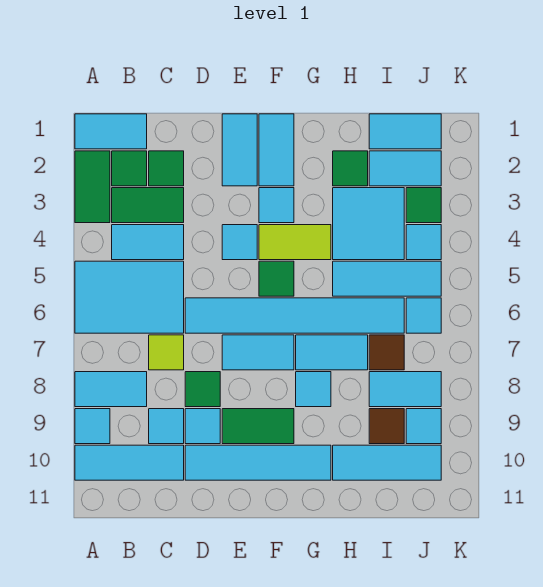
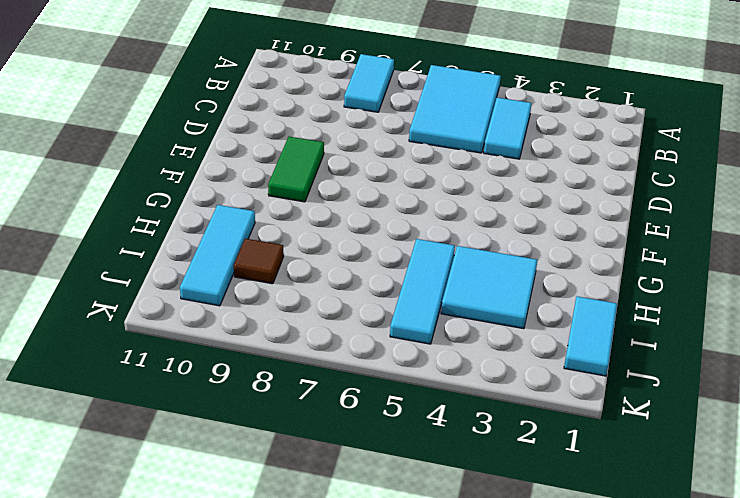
none -> cyan 1x2 tile [75,114,147,149]
none -> green 1x2 tile [75,151,110,223]
none -> cyan 1x1 tile [75,409,110,444]
none -> cyan 1x3 tile [75,445,184,480]

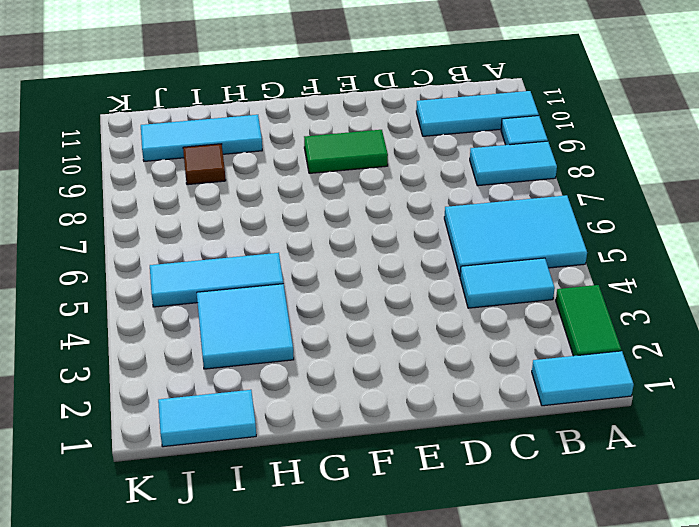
none -> green 1x1 tile [112,151,147,186]
none -> green 1x2 tile [112,188,184,223]
none -> green 1x1 tile [149,151,184,186]
none -> lime 1x1 tile [149,335,184,370]

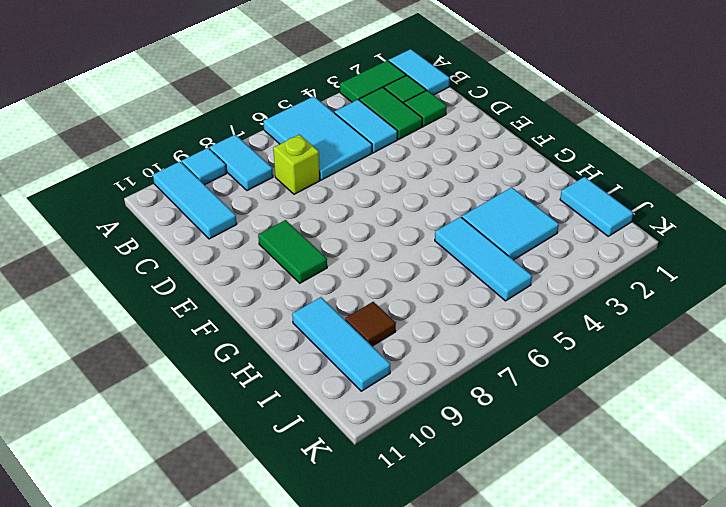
lime 1x1 brick [273,135,320,194] -> lime 1x1 tile [149,335,184,370]
none -> cyan 1x1 tile [149,409,184,444]
none -> cyan 1x6 tile [185,298,404,333]
none -> green 1x1 tile [185,372,220,407]
none -> cyan 1x1 tile [185,409,220,444]

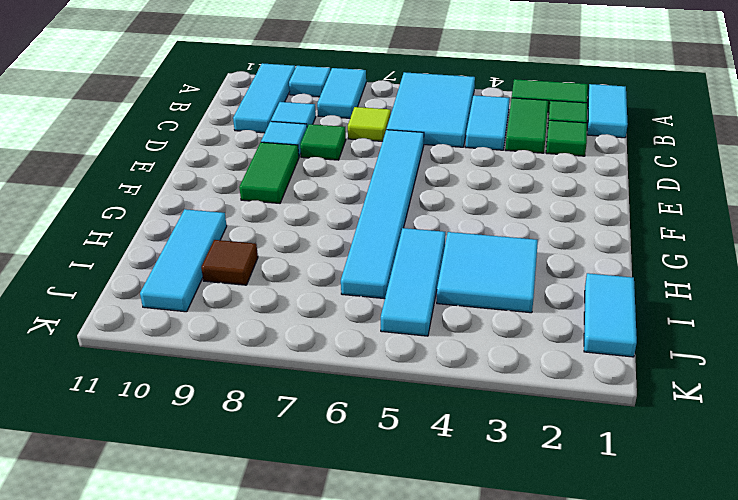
none -> cyan 1x4 tile [185,445,331,480]
none -> cyan 1x2 tile [222,114,257,186]
none -> cyan 1x1 tile [222,225,257,260]
none -> cyan 1x2 tile [222,335,294,370]

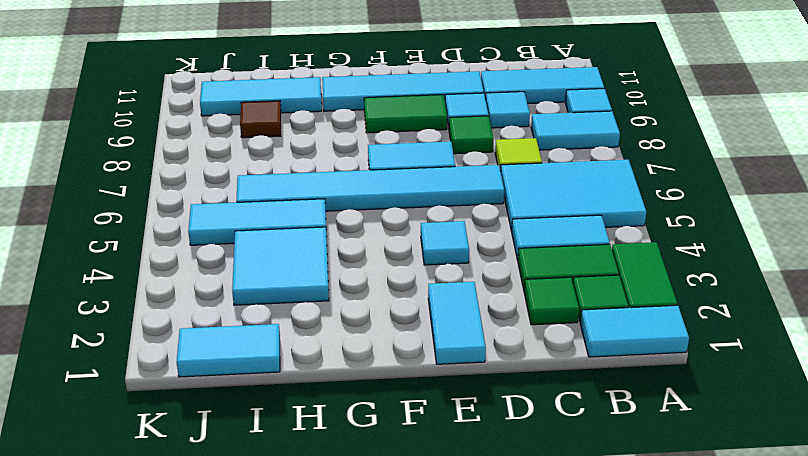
none -> cyan 1x2 tile [259,114,294,186]
none -> cyan 1x1 tile [259,188,294,223]
none -> lime 1x2 tile [259,225,331,260]
none -> green 1x1 tile [259,261,294,296]

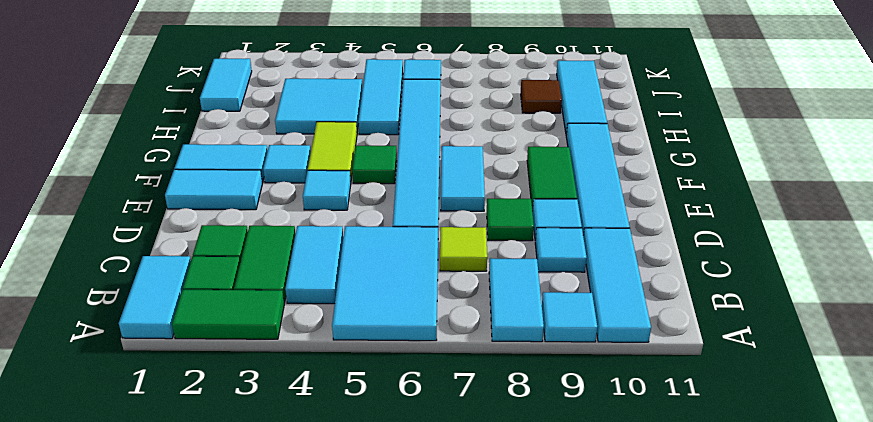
none -> cyan 1x2 tile [296,335,368,370]
none -> cyan 1x1 tile [296,372,331,407]
none -> green 1x1 tile [333,151,368,186]
none -> cyan 1x2 tile [369,151,441,186]

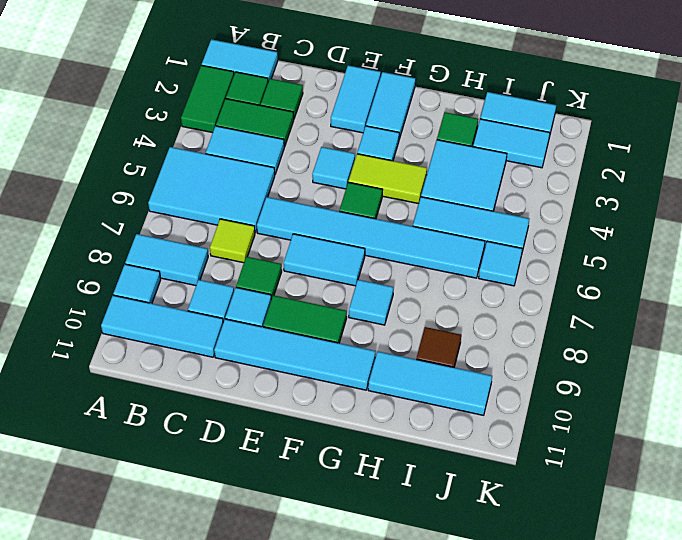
none -> cyan 1x2 tile [296,335,368,370]
none -> brown 1x1 tile [369,335,404,370]
none -> cyan 1x2 tile [369,372,441,407]
none -> green 1x1 tile [406,188,441,223]

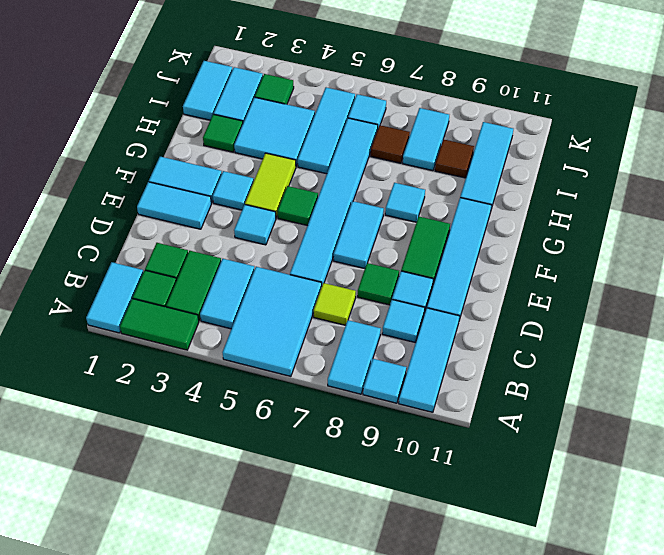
none -> cyan 1x2 tile [296,335,368,370]
none -> cyan 1x1 tile [406,225,441,260]
none -> cyan 1x1 tile [406,409,441,444]

